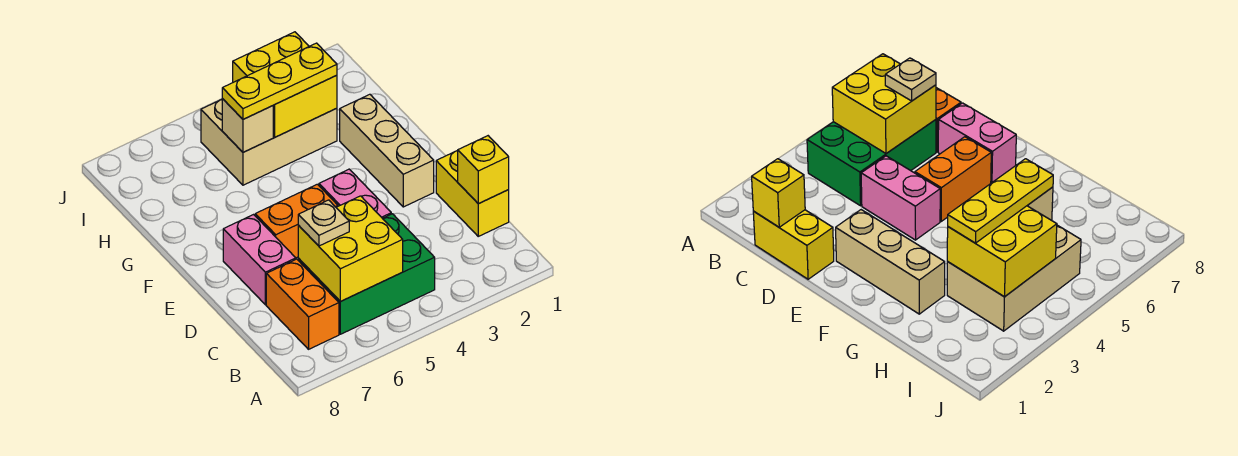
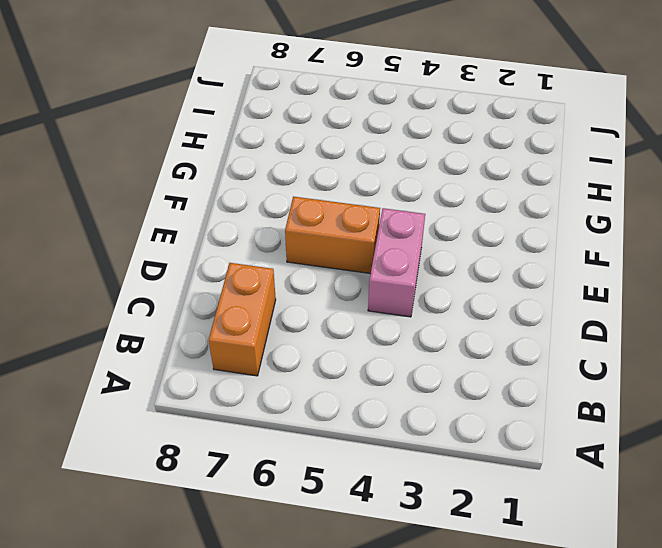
none -> green 2x3 brick [298,214,435,334]
none -> yellow 1x2 brick [436,150,509,236]
none -> pink 1x2 brick [223,215,296,305]

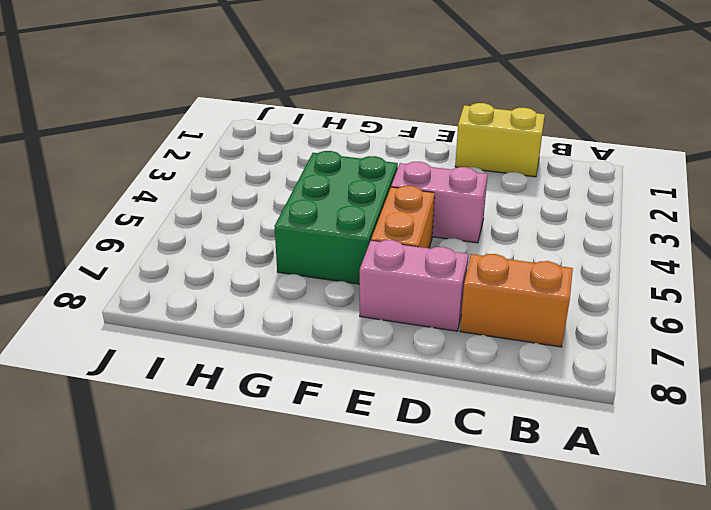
green 2x3 brick [275,151,398,284] -> green 2x3 brick moved to [298,214,435,334]
none -> tan 1x3 brick [340,94,434,207]
none -> tan 2x3 brick [201,100,337,185]
none -> yellow 2x2 brick [298,196,403,301]

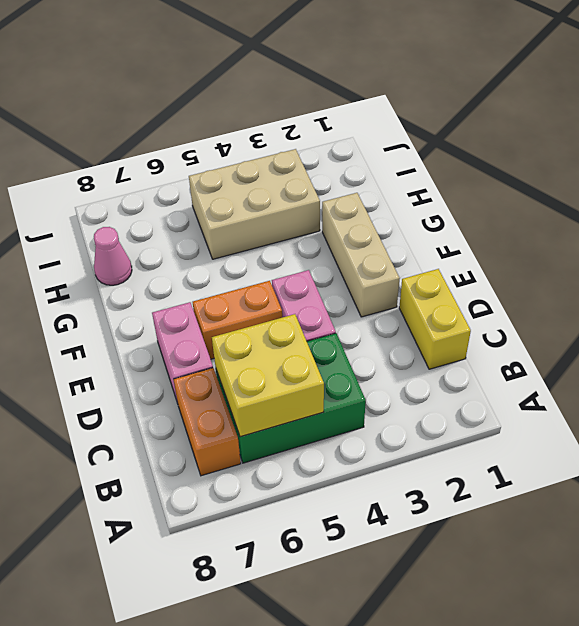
pink 1x1 cone [94,227,132,285] -> none
none -> yellow 1x1 brick [458,136,509,204]
none -> yellow 2x2 brick [233,32,337,137]
none -> tan 1x1 brick [222,99,273,152]

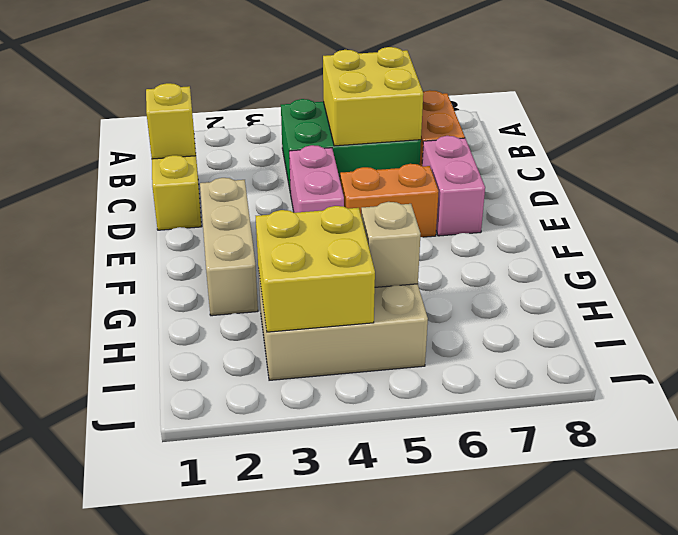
none -> tan 1x1 plate [298,200,349,246]
none -> yellow 1x3 plate [222,43,337,119]

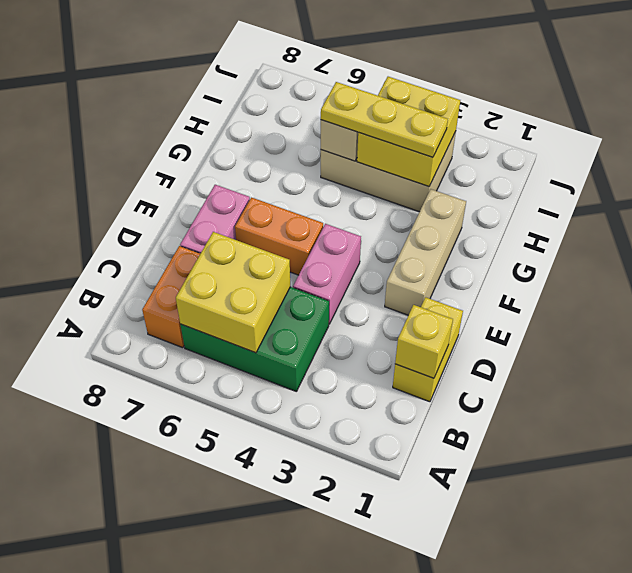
none -> tan 1x1 plate [298,200,349,246]

